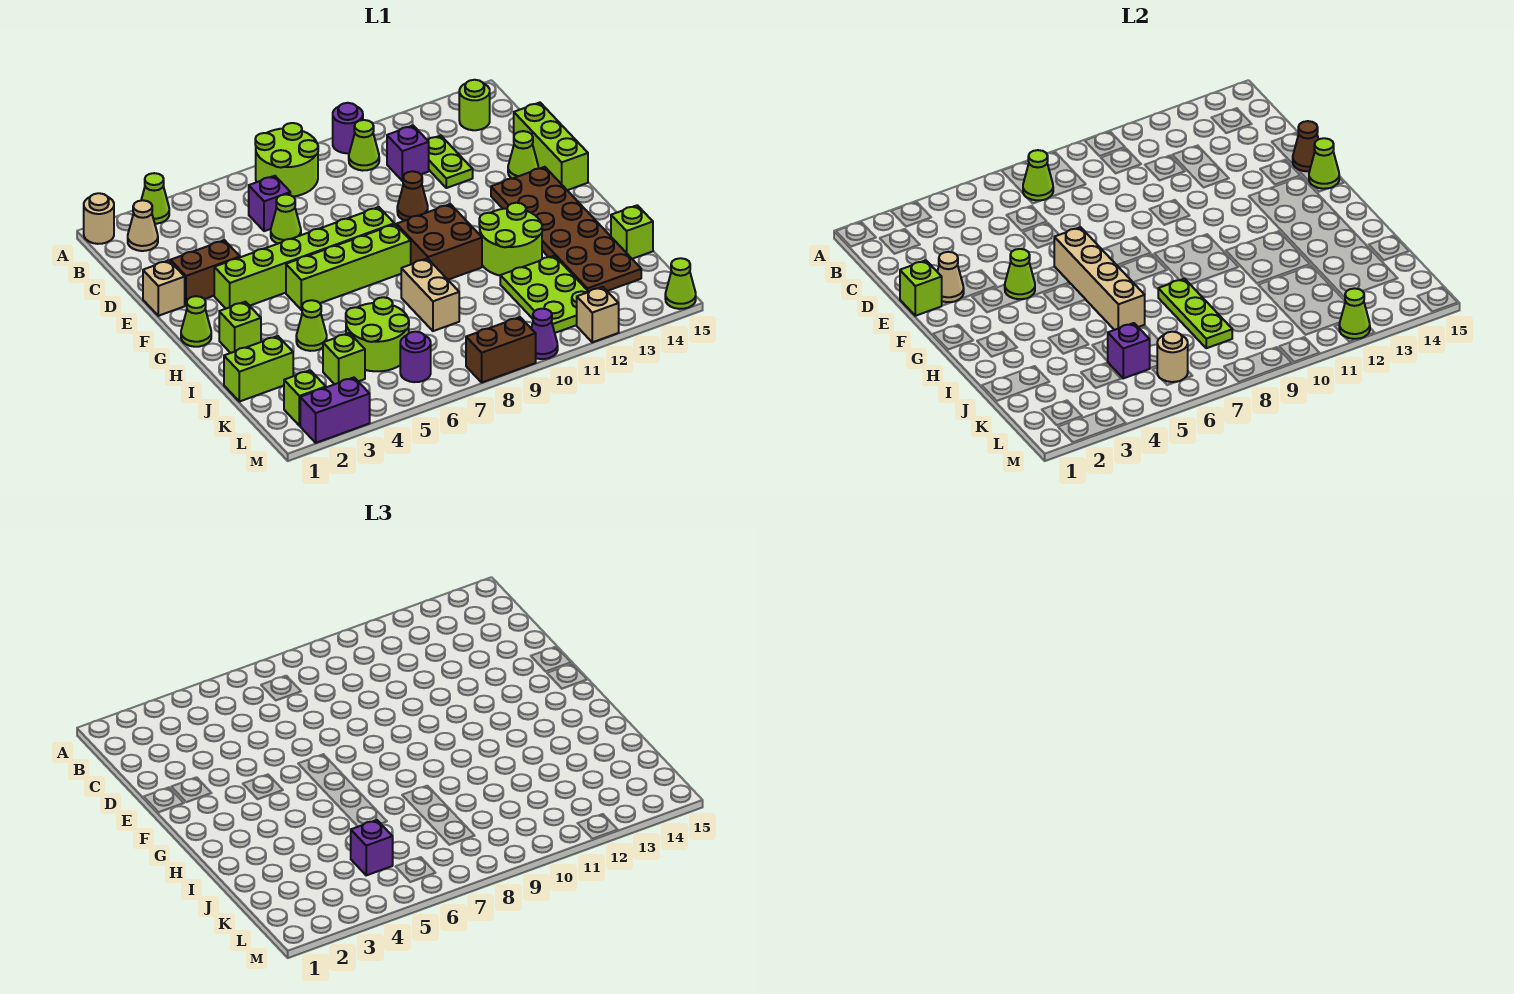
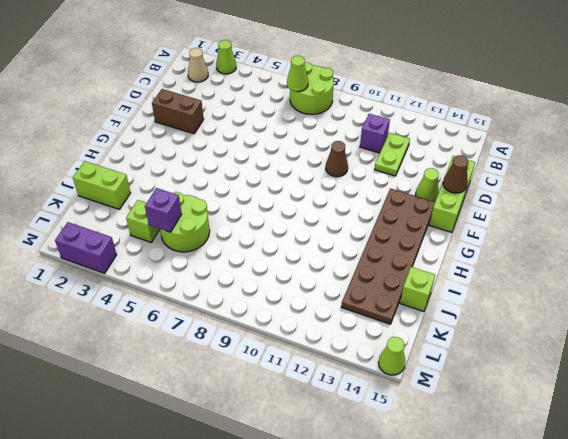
none -> tan 1x1 round brick [84,193,114,244]
none -> purple 1x1 round brick [333,103,363,153]
none -> lime 1x1 cone [349,120,379,171]
none -> lime 1x1 round brick [459,80,490,130]

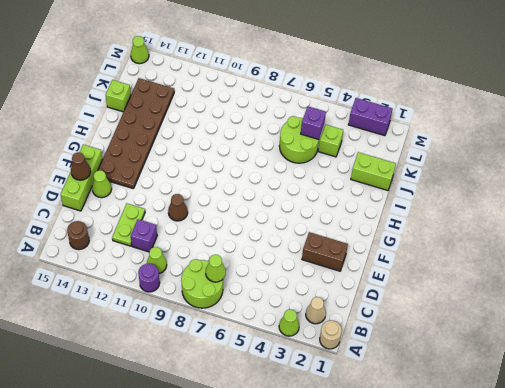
brown 1x1 round brick [67,221,89,250] -> lime 1x1 round brick [459,80,490,130]
none -> purple 1x1 brick [249,176,290,231]
none -> lime 1x1 cone [271,194,301,244]
none -> tan 1x1 brick [143,260,185,316]
none -> lime 1x6 brick [214,207,394,308]

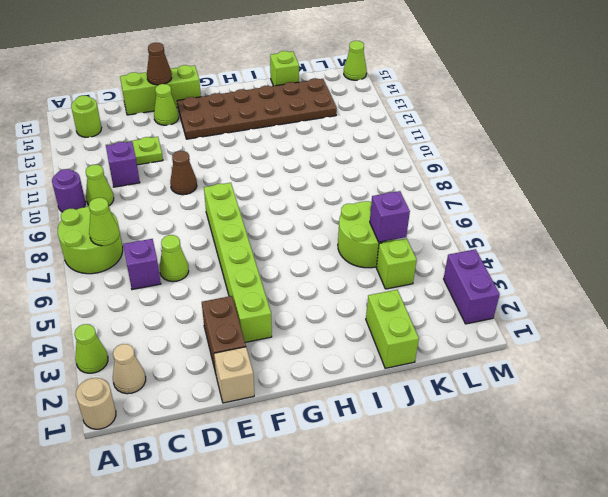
none -> lime 1x1 cone [181,296,211,347]
none -> lime 1x4 brick [286,224,411,310]
none -> brown 2x2 brick [397,204,482,280]
none -> lime 1x1 brick [219,302,261,353]

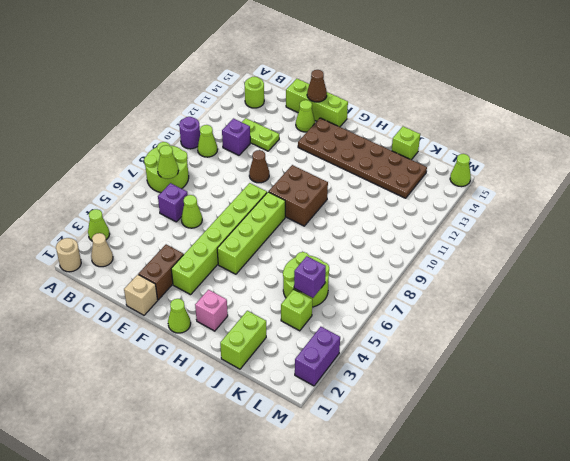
pink 1x1 brick [195,290,228,331] -> lime 1x1 brick [219,302,261,353]
none -> lime 2x2 round brick [479,203,542,275]
none -> lime 1x1 cone [296,300,327,351]
none -> tan 1x2 brick [401,259,459,331]
none -> lime 2x3 plate [500,256,589,333]

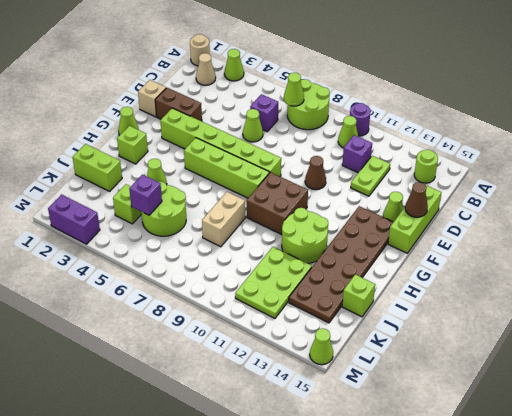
none -> lime 1x1 brick [284,370,326,426]
none -> purple 1x1 round brick [400,332,431,382]
none -> brown 1x2 brick [466,317,536,382]
none -> purple 1x1 cone [531,309,558,359]

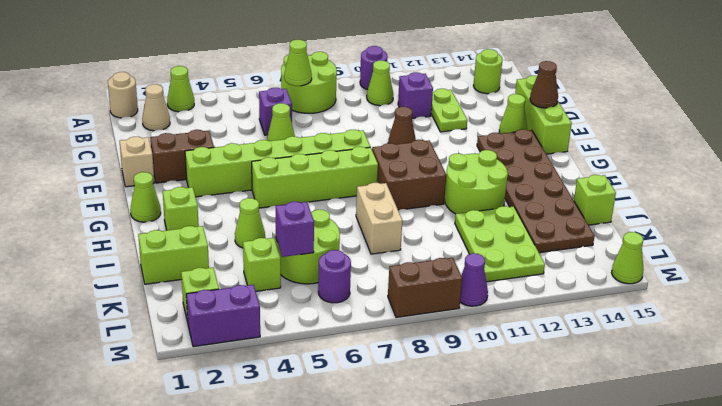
none -> tan 1x1 brick [577,287,619,342]
none -> lime 1x1 brick [900,260,942,316]
none -> tan 1x1 cone [937,252,964,302]
none -> lime 1x1 cone [1005,249,1035,299]

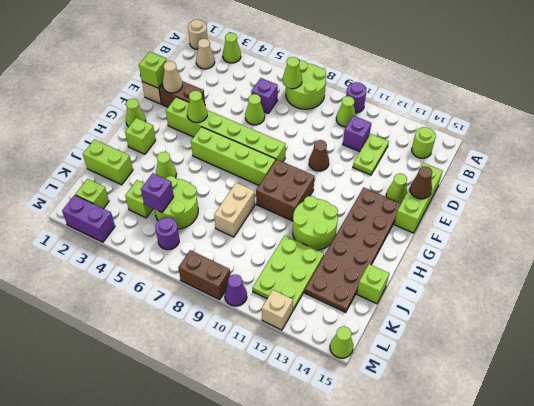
none -> tan 1x4 brick [1054,227,1145,330]
none -> lime 1x1 cone [1309,138,1339,189]
none -> lime 1x3 plate [1158,279,1232,348]
none -> tan 1x1 round brick [1157,332,1188,382]

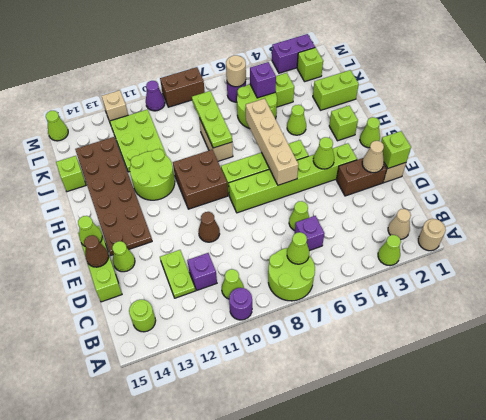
none -> lime 1x1 cone [1339,288,1370,339]
none -> purple 1x1 brick [351,820,393,875]

